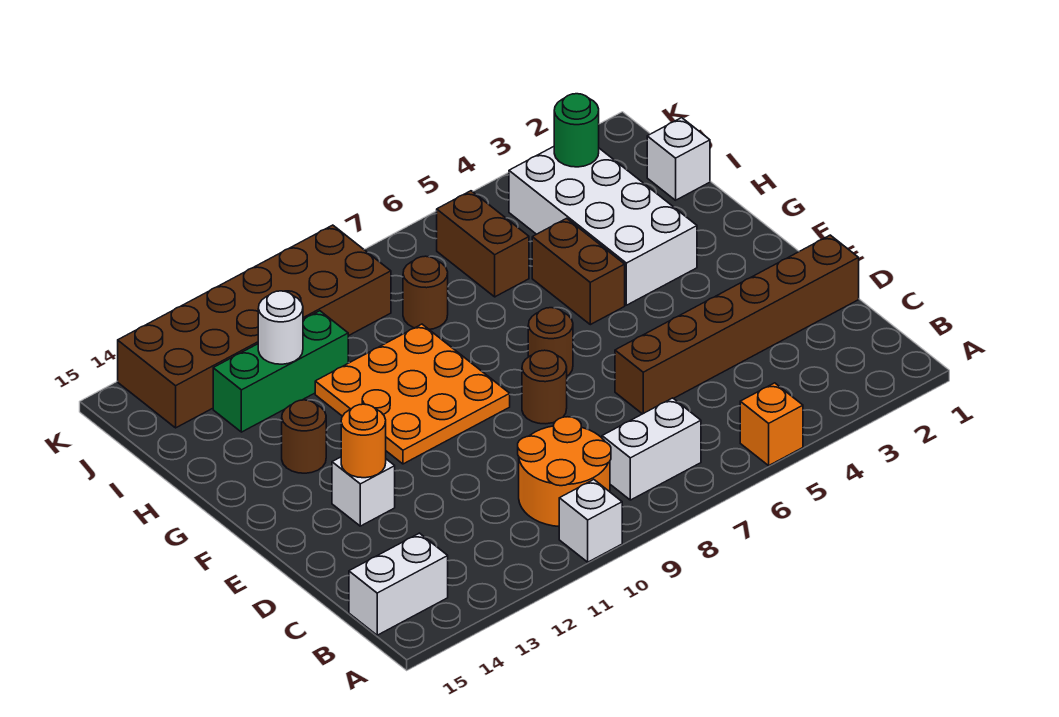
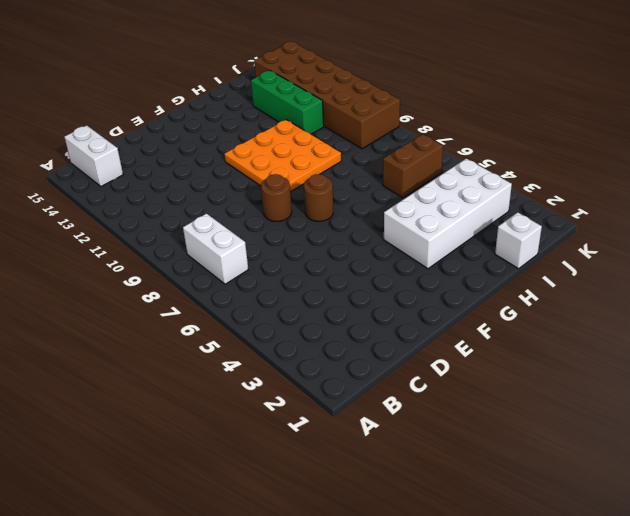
none -> orange 1x1 brick [740,383,803,466]
none -> white 1x1 brick [559,480,622,562]
none -> orange 2x2 round brick [518,417,611,527]

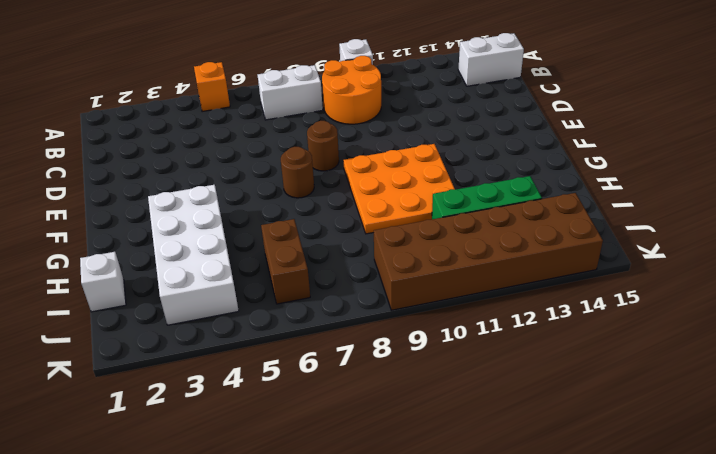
none -> brown 1x6 brick [615,235,859,414]
none -> white 1x1 brick [332,457,395,526]
none -> brown 1x2 brick [532,218,625,325]

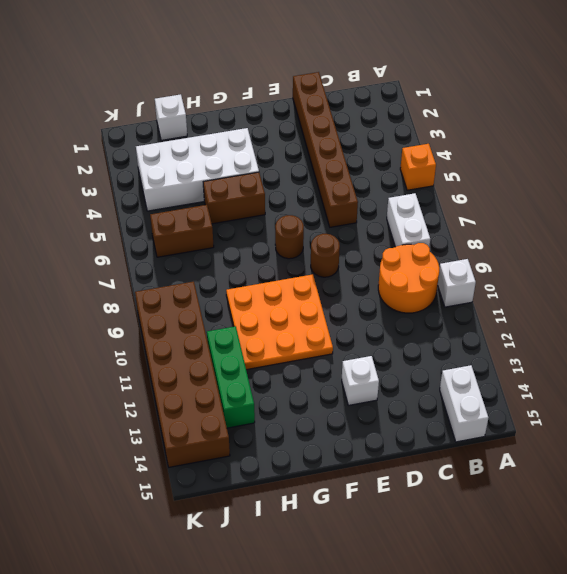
none -> brown 1x1 round brick [282,400,326,473]
none -> brown 1x1 round brick [403,256,448,329]
none -> orange 1x1 round brick [341,404,386,478]

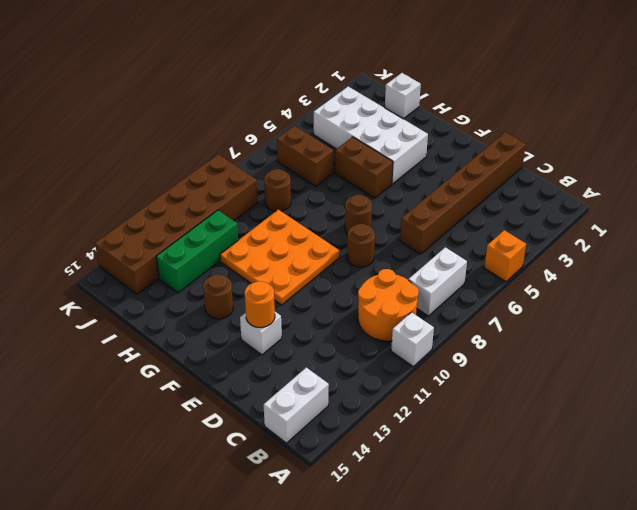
none -> white 1x1 round brick [258,291,303,364]
none -> green 1x1 round brick [554,94,599,167]

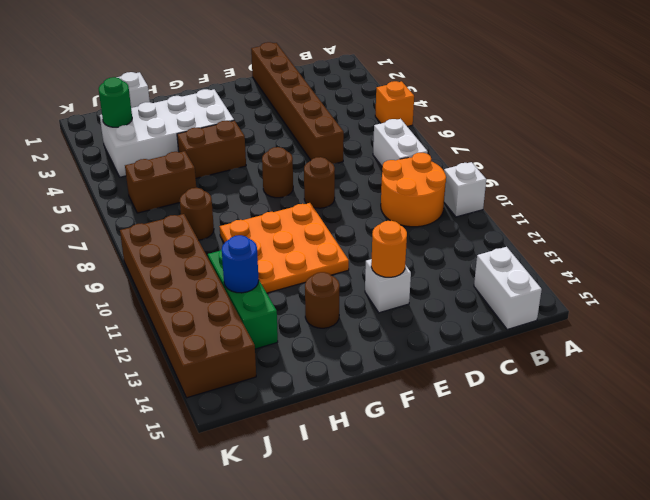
blue 1x1 round brick [222,235,259,293] -> white 1x1 round brick [258,291,303,364]

